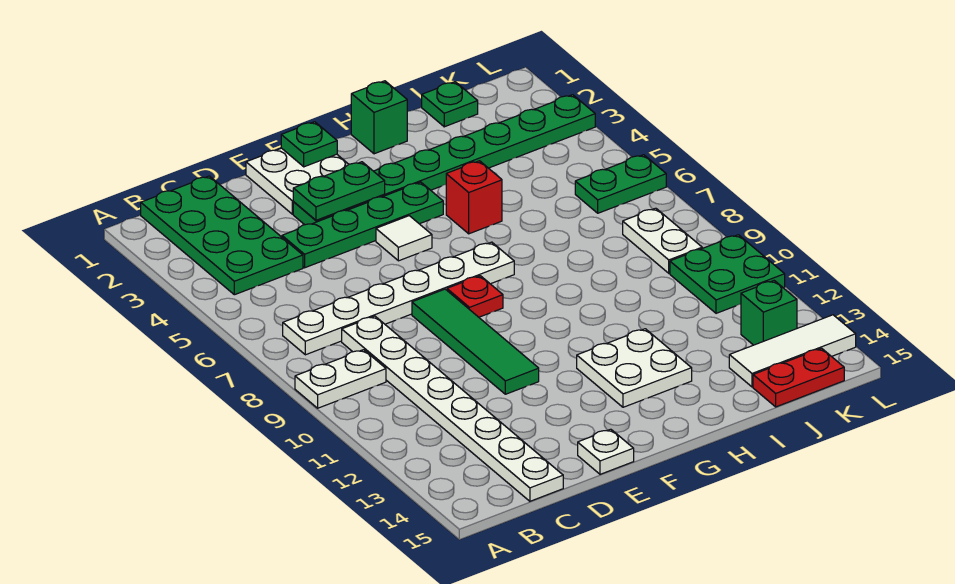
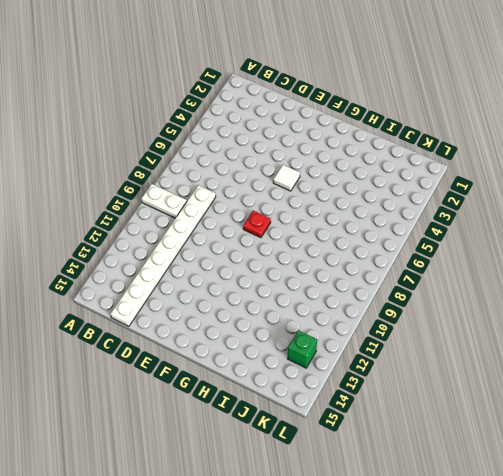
none -> green 2x4 plate [141,176,303,295]
none -> white 1x6 plate [283,242,514,355]
none -> green 1x4 plate [282,182,443,268]

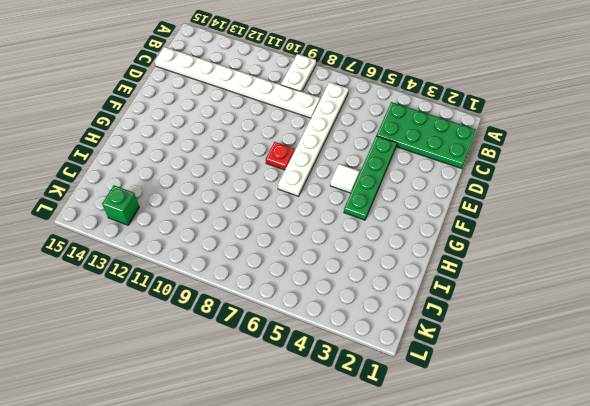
none -> white 2x2 plate [246,148,349,214]
none -> green 1x8 plate [293,95,595,225]
none -> green 1x4 tile [412,289,539,394]

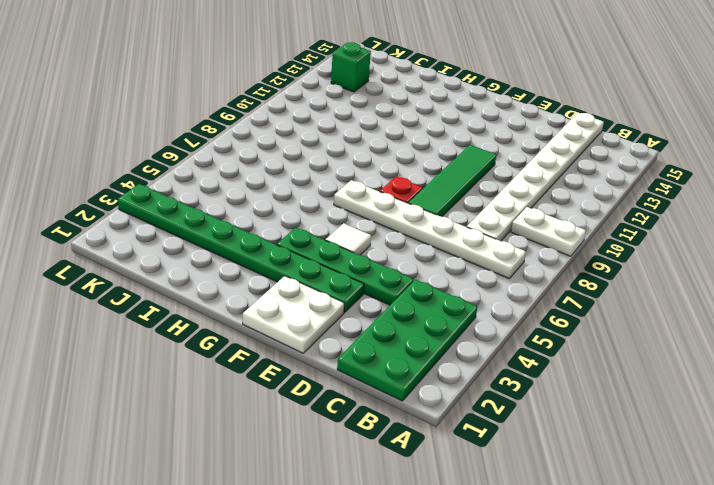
none -> white 1x1 plate [578,429,634,474]
none -> white 2x2 plate [577,329,692,407]
none -> green 1x1 brick [351,81,407,154]

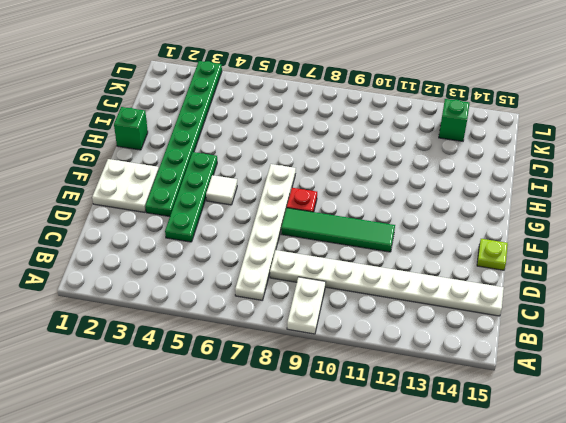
lime 1x1 plate [477,239,508,270] -> white 1x1 plate [578,429,634,474]
none -> green 2x4 plate [141,176,303,295]
none -> white 2x2 plate [577,329,692,407]
none -> red 1x1 brick [446,161,502,234]

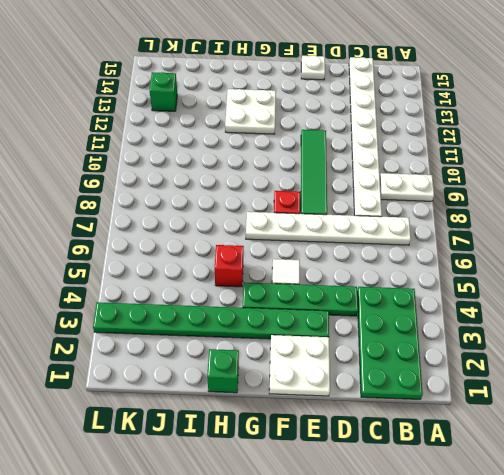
none -> green 1x1 plate [422,82,478,127]
none -> white 1x3 tile [729,315,856,387]
none -> red 1x2 plate [753,348,844,407]

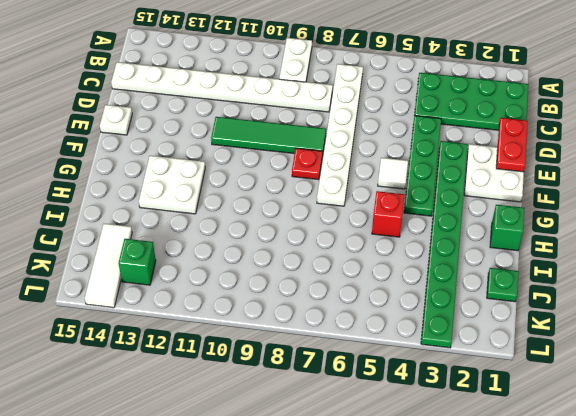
red 1x2 plate [496,118,528,172] -> red 1x2 plate moved to [753,348,844,407]
none -> green 1x2 plate [575,155,666,213]
none -> white 1x2 plate [623,208,702,273]
none -> green 2x2 plate [670,235,785,313]

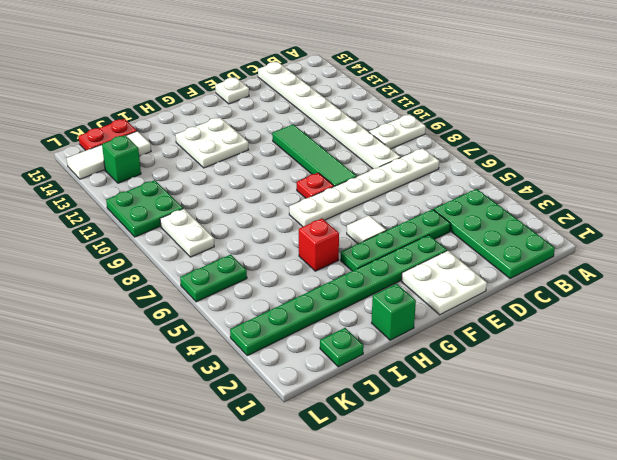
none -> green 1x2 plate [293,162,385,220]
none -> green 1x1 plate [281,122,337,167]

